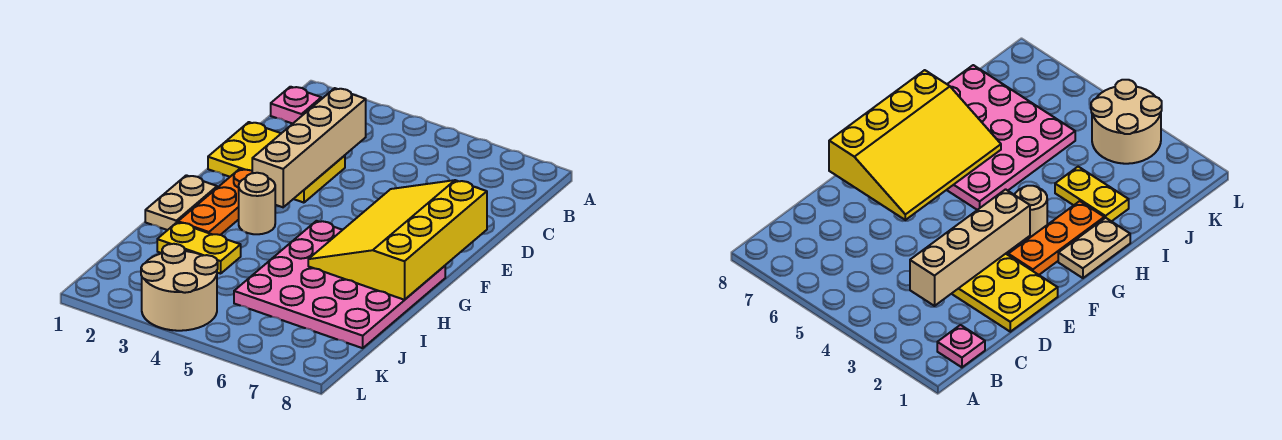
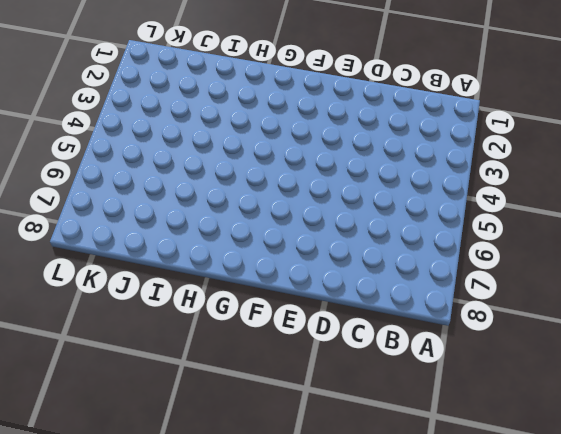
none -> pink 1x1 plate [271,87,321,124]
none -> yellow 2x3 plate [208,122,345,203]

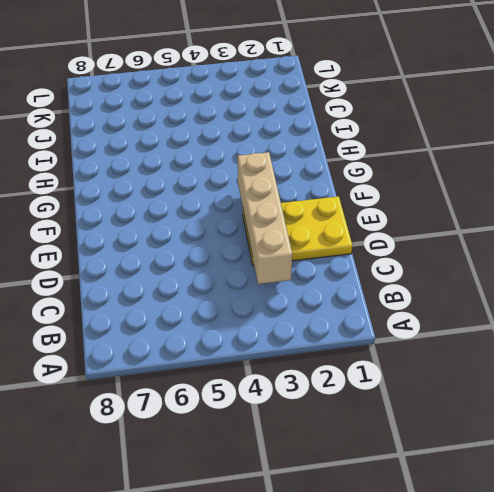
none -> pink 1x1 plate [271,87,321,124]
none -> orange 1x3 plate [178,169,252,235]

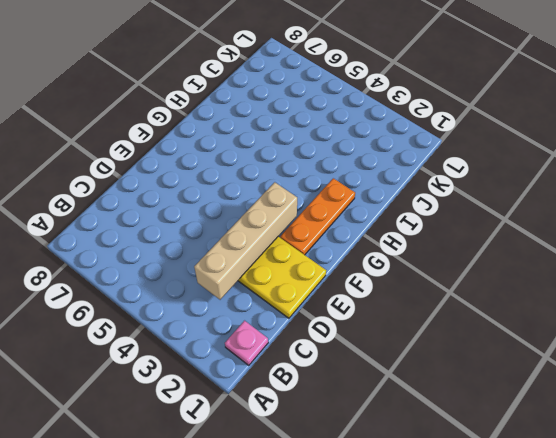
none -> tan 1x2 plate [145,175,217,230]
none -> tan 1x1 round brick [239,173,275,234]

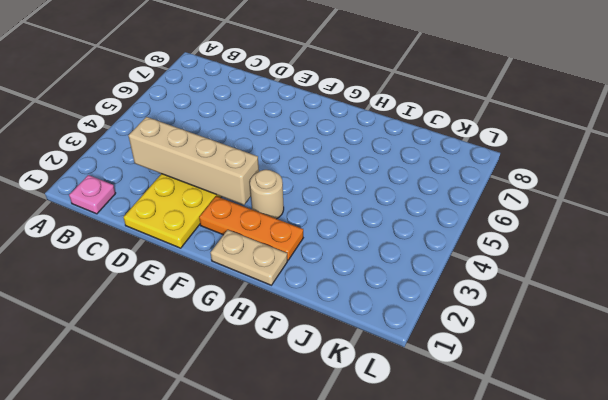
none -> pink 4x4 plate [234,221,445,348]
none -> yellow 1x2 plate [157,222,241,274]

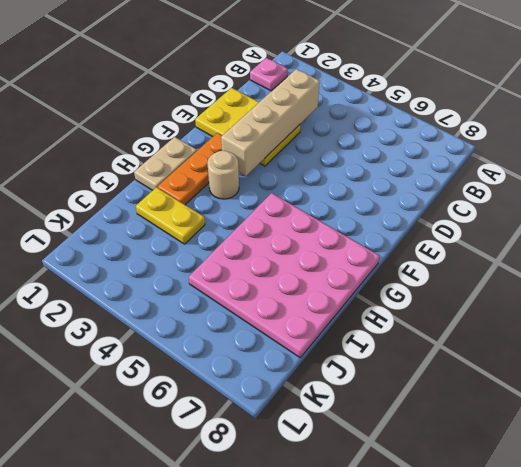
none -> tan 2x2 round brick [141,244,218,331]
none -> yellow 3x4 slope [308,180,487,300]

